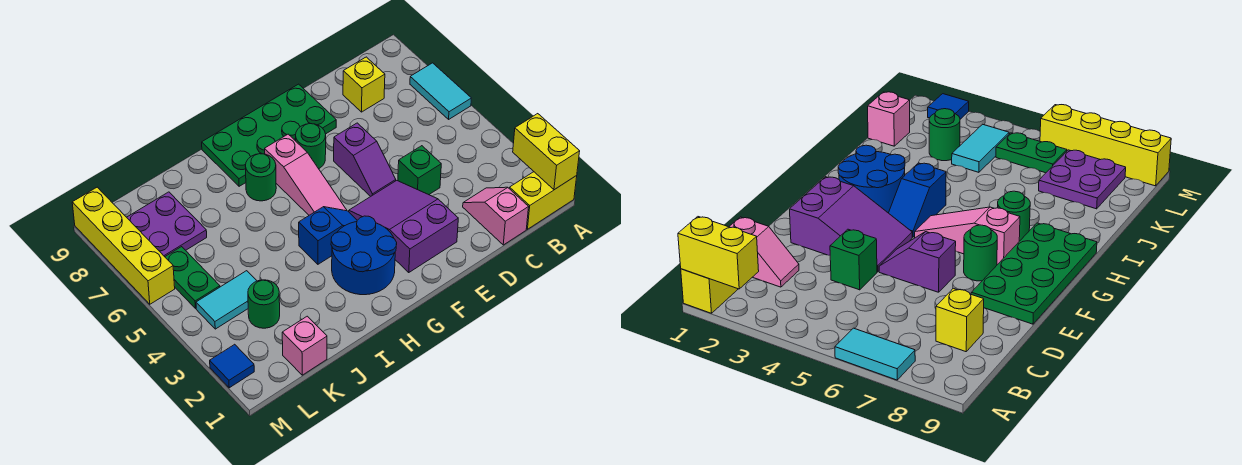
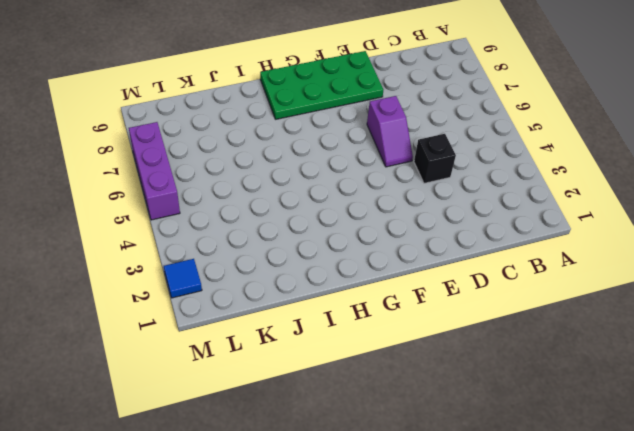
black 1x1 brick [414,134,456,183] -> green 1x1 brick [398,146,441,195]
purple 1x3 brick [129,122,180,220] -> yellow 1x4 brick [72,187,175,304]
none -> yellow 1x2 brick [509,172,577,229]
none -> cyan 1x2 tile [410,63,471,119]
none -> pink 1x2 slope [463,187,529,245]

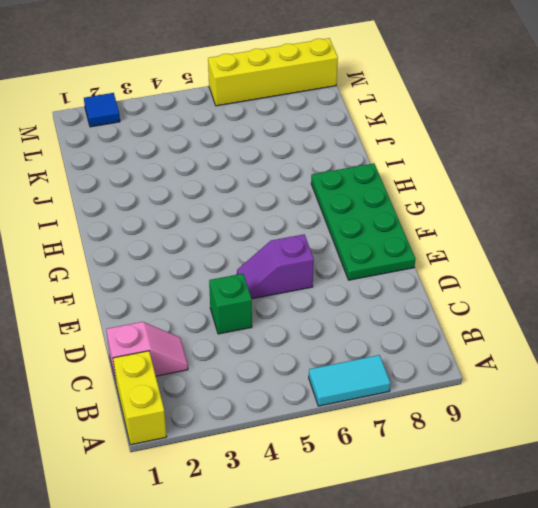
none -> yellow 1x1 brick [343,57,385,112]
none -> purple 2x3 slope [349,180,458,273]
none -> green 1x1 round brick [296,124,326,169]

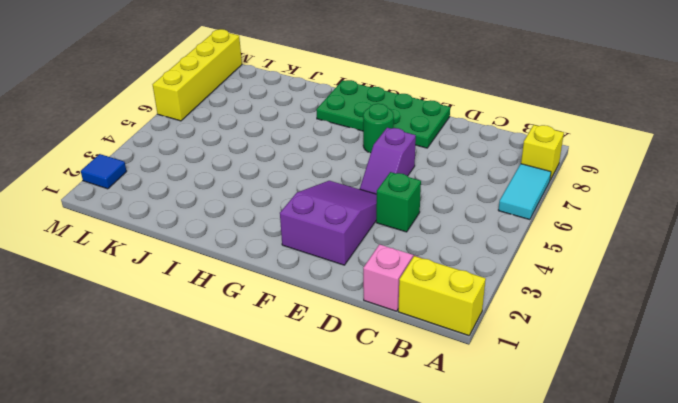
yellow 1x1 brick [521,125,564,180] -> yellow 1x1 brick moved to [343,57,385,112]
none -> blue 2x2 round brick [331,216,397,295]
none -> blue 1x2 slope [299,207,357,264]
none -> pink 1x3 slope [265,134,347,215]

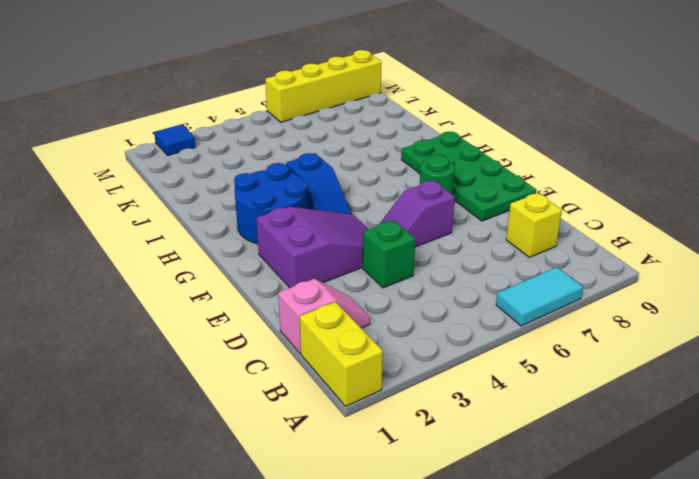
none -> pink 1x3 slope [265,134,347,215]
none -> green 1x1 round brick [246,154,276,201]
none -> pink 1x1 brick [282,316,327,375]

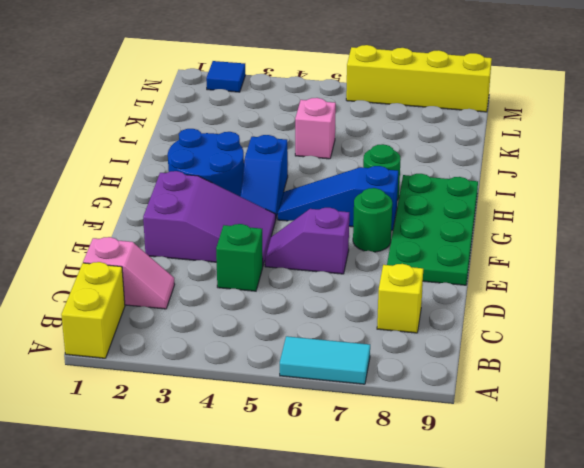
blue 1x3 slope [278,166,398,230] -> pink 1x3 slope [265,134,347,215]
pink 1x1 brick [295,98,336,159] -> pink 1x1 brick moved to [282,316,327,375]
none -> green 1x1 round brick [248,280,280,328]
none -> cyan 1x2 tile [196,271,256,329]
none -> purple 2x2 plate [127,192,207,257]

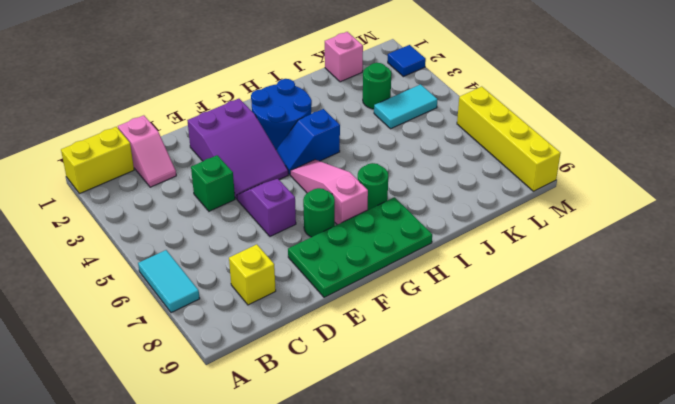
none -> purple 2x2 plate [127,192,207,257]
none -> green 1x2 plate [165,247,220,308]
none -> yellow 1x2 brick [513,114,580,190]

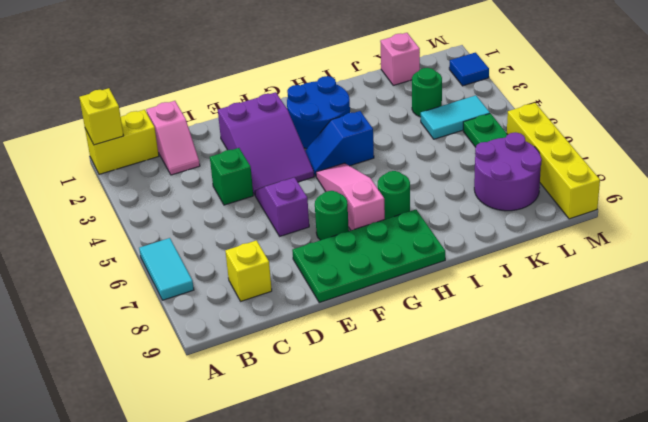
yellow 1x1 brick [79,88,124,145] -> yellow 1x2 brick [513,114,580,190]
purple 2x2 round brick [474,132,542,211] -> purple 2x2 plate [127,192,207,257]

